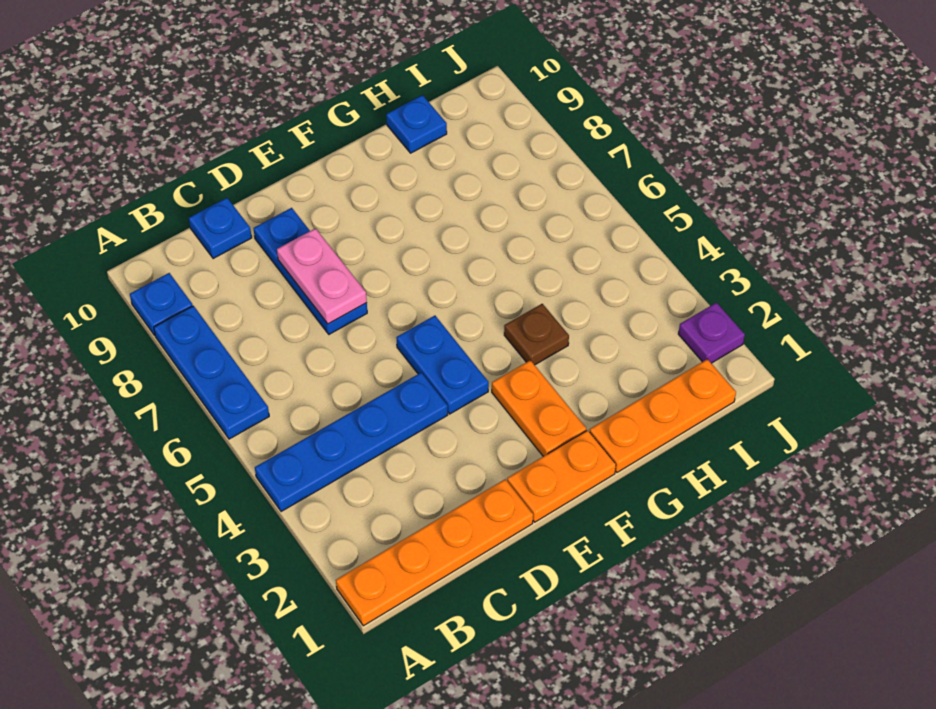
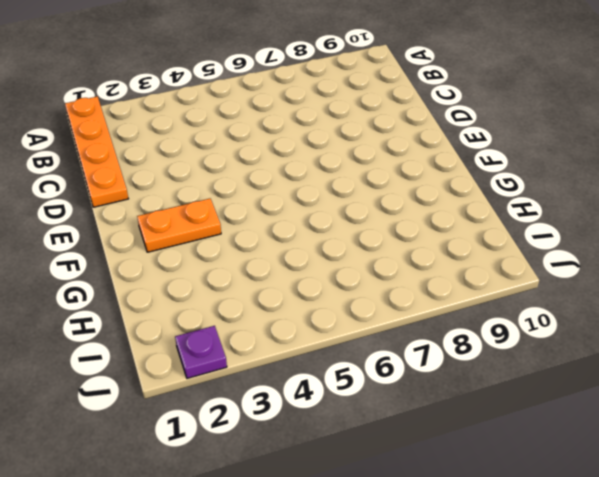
none -> blue 1x4 plate [255,372,448,512]
none -> blue 1x3 plate [154,306,269,439]
none -> blue 1x1 plate [130,273,193,335]

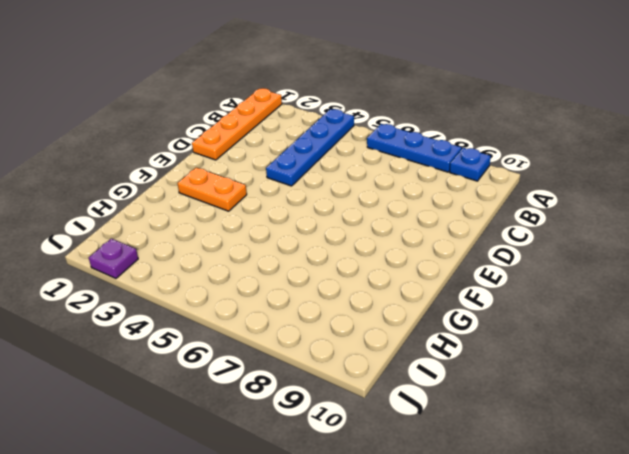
none -> blue 1x1 plate [189,198,252,259]
none -> blue 1x3 plate [254,208,367,334]
none -> orange 1x2 plate [507,430,616,522]

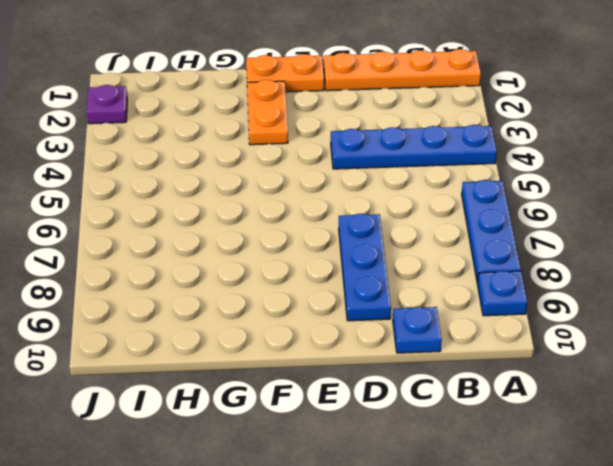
none -> blue 1x2 plate [396,316,489,414]
none -> orange 1x3 plate [590,359,736,472]
none -> brown 1x1 plate [504,304,569,365]

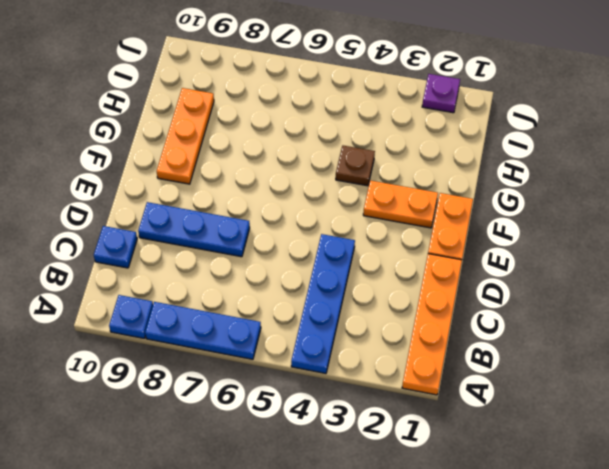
orange 1x3 plate [157,88,214,184] -> orange 1x3 plate moved to [590,359,736,472]
none -> blue 1x2 plate [396,316,489,414]
none -> blue 1x1 plate [386,95,447,153]
none -> pink 1x2 plate [277,228,367,324]

